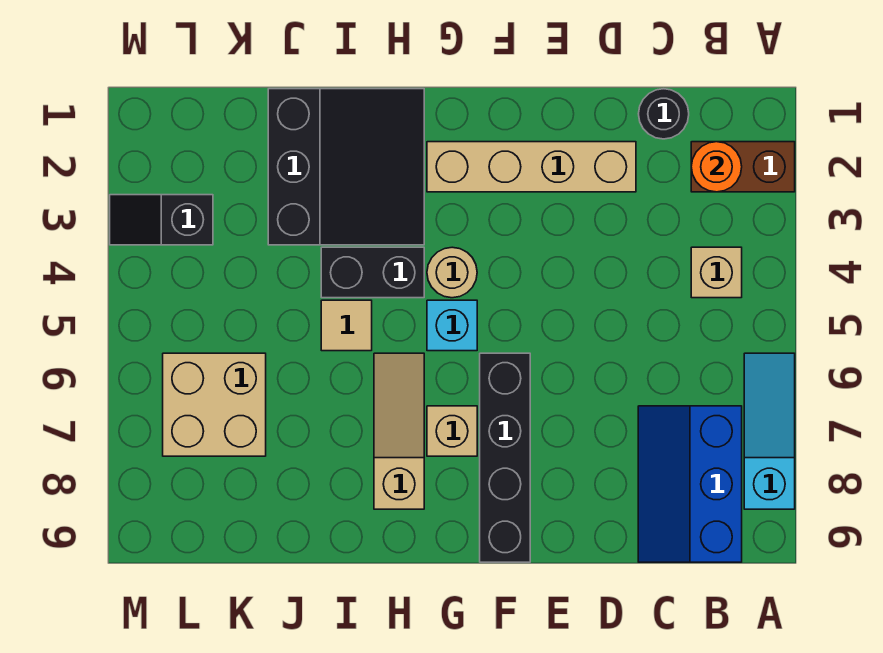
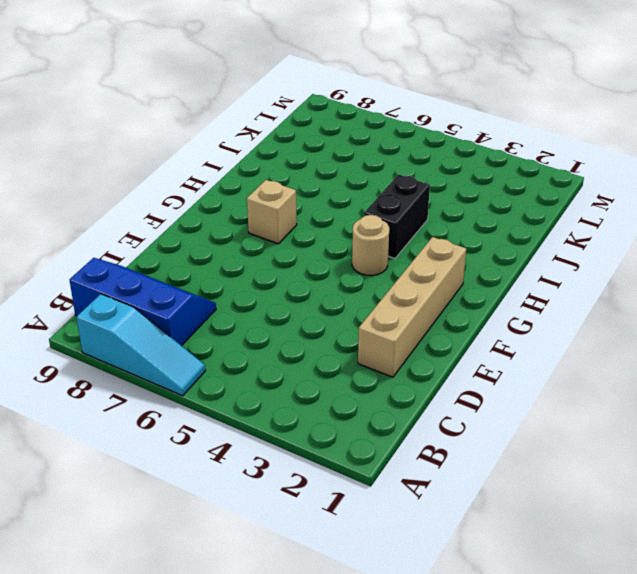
none -> brown 1x2 brick [691,142,795,192]
none -> tan 1x1 brick [691,247,742,298]
none -> black 1x1 round brick [639,89,689,139]

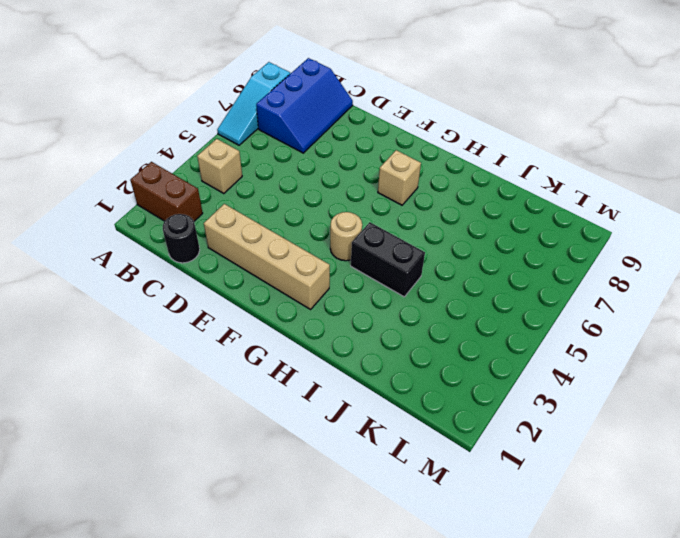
none -> black 1x4 brick [480,353,530,562]
none -> cyan 1x1 brick [427,300,477,351]
none -> black 3x3 slope [268,89,424,245]

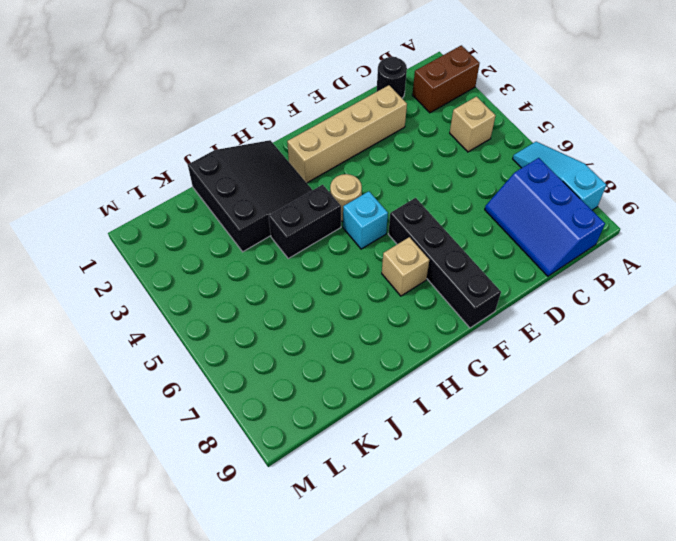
none -> tan 1x3 slope [374,353,424,509]
none -> tan 1x1 tile [321,300,372,351]
none -> tan 2x2 brick [163,353,266,456]

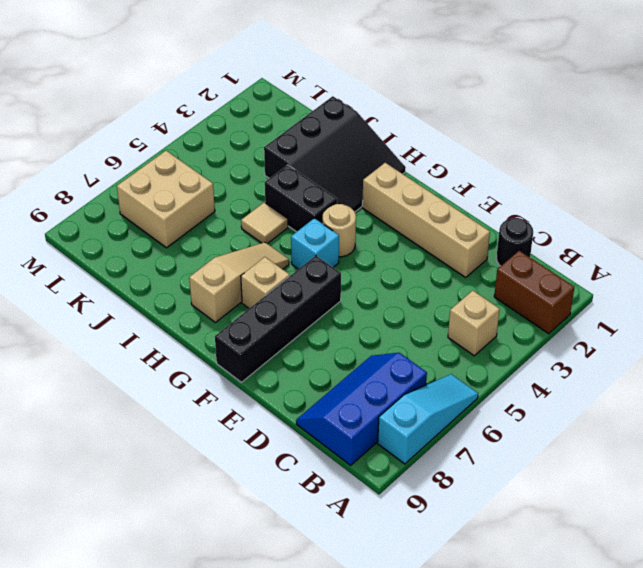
none -> black 1x2 slope [110,195,213,245]
none -> orange 1x1 round brick [691,142,742,192]

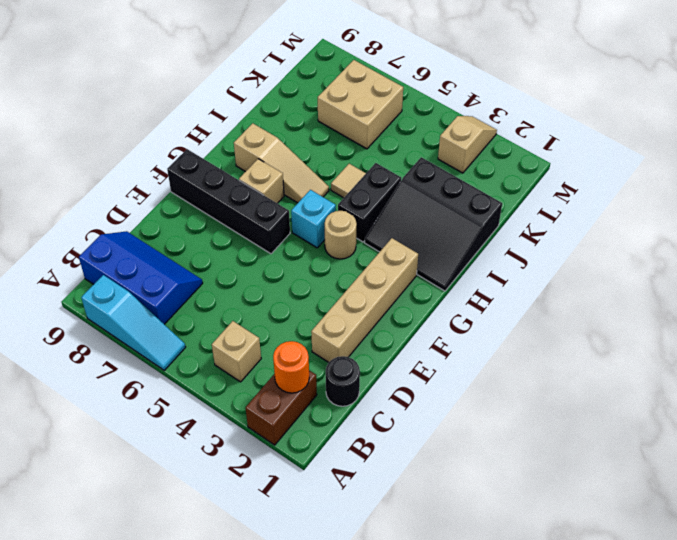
tan 1x2 slope [438,116,497,173] -> black 1x2 slope [110,195,213,245]

